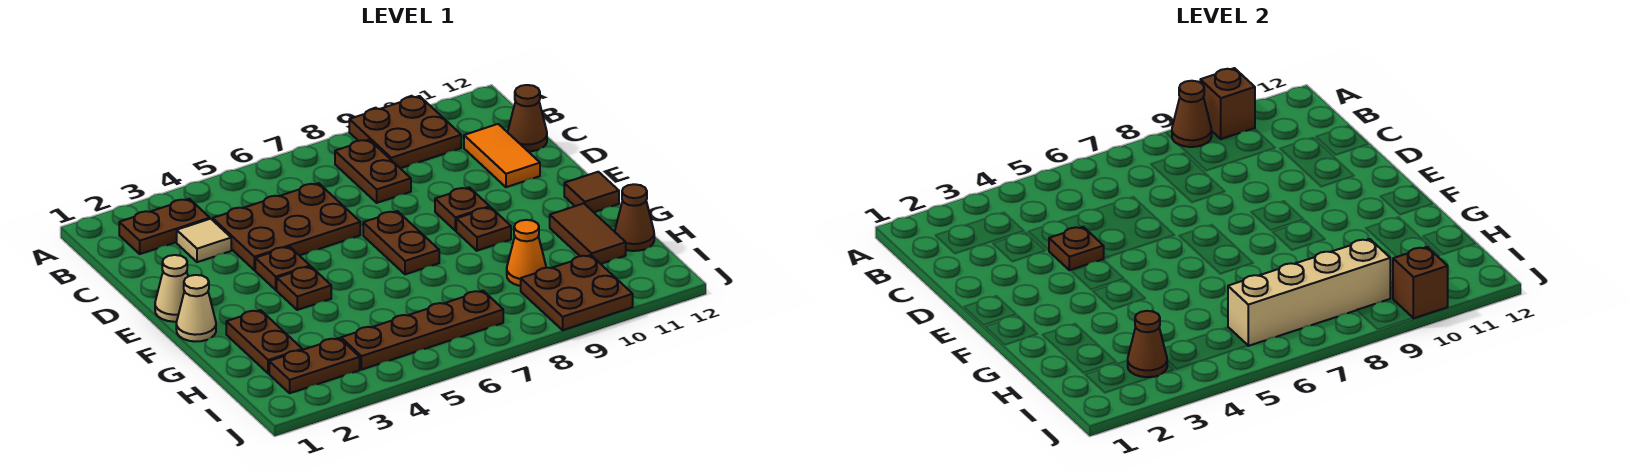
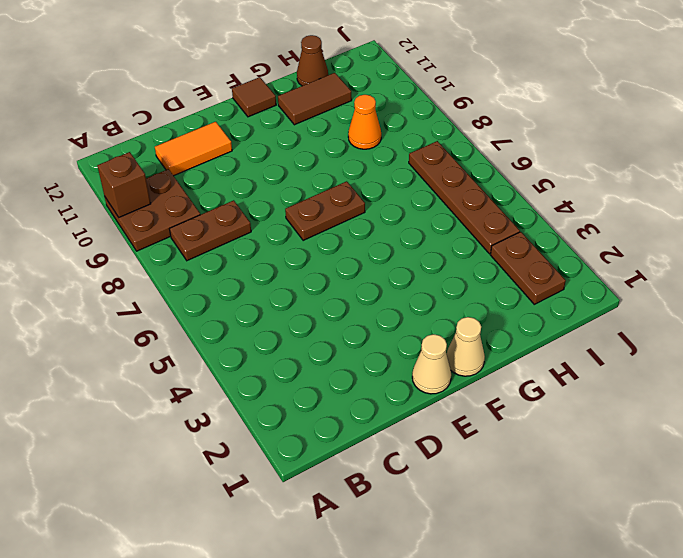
none -> brown 1x2 plate [119,199,210,254]
none -> tan 1x1 tile [177,219,231,262]
none -> brown 2x3 plate [213,183,360,270]

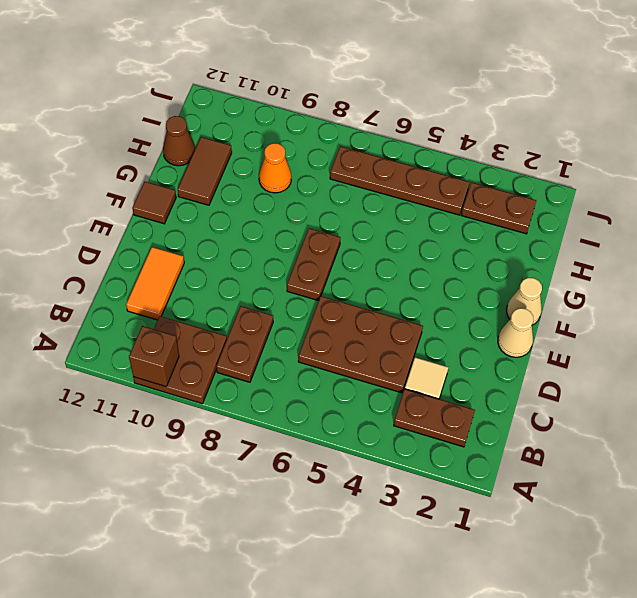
none -> brown 1x1 cone [508,85,547,151]
none -> brown 1x1 plate [255,247,310,290]
none -> brown 1x1 plate [435,187,490,231]

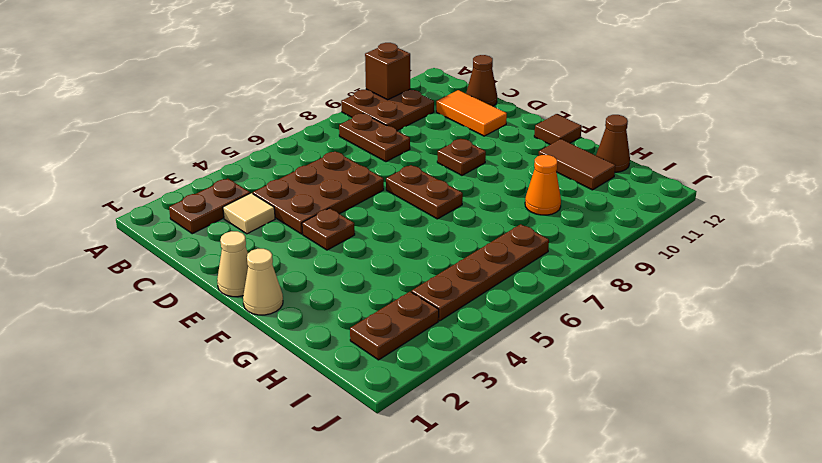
none -> brown 1x1 plate [277,267,331,310]
none -> brown 1x1 plate [456,207,511,251]
none -> brown 1x2 plate [226,310,302,373]

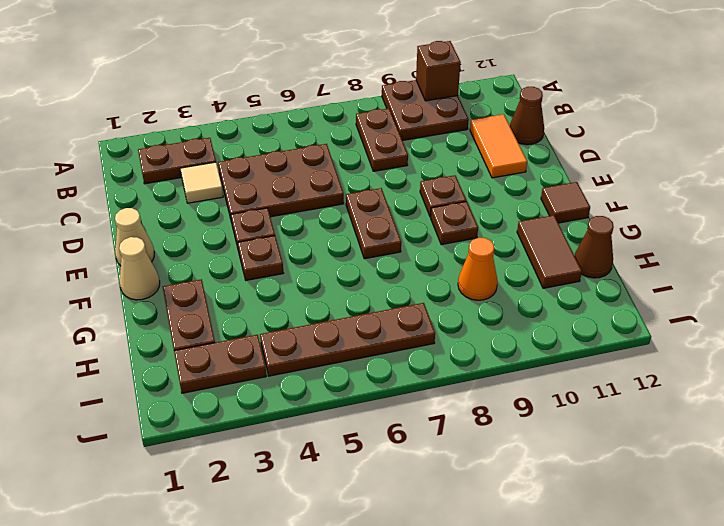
none -> brown 2x2 plate [521,255,633,330]
none -> brown 1x1 cone [1172,81,1212,147]
none -> brown 1x1 plate [1049,227,1104,270]

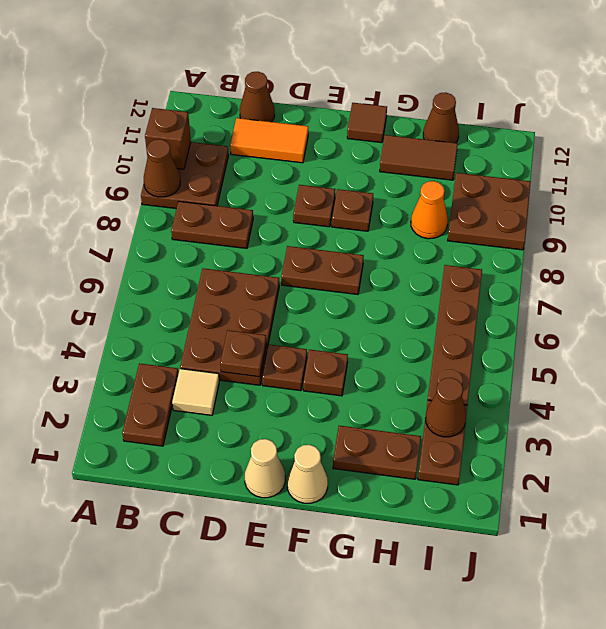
none -> tan 1x4 brick [1228,239,1390,346]
none -> brown 1x1 brick [1393,247,1448,318]

